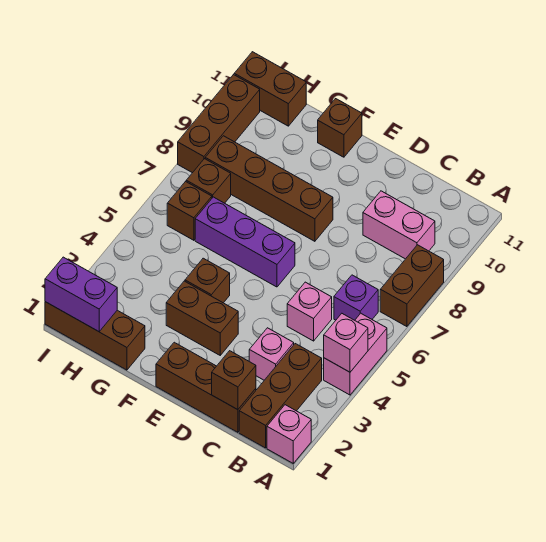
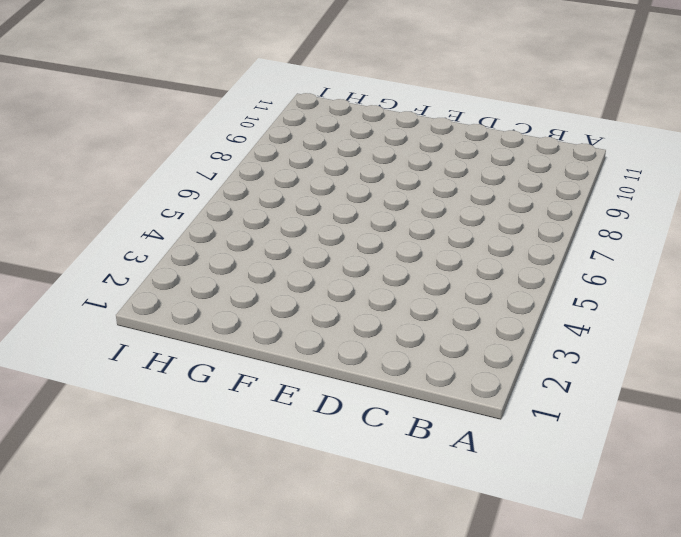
none -> pink 1x1 brick [267,405,311,463]
none -> pink 1x2 brick [324,313,387,395]
none -> brown 1x2 brick [380,245,444,327]

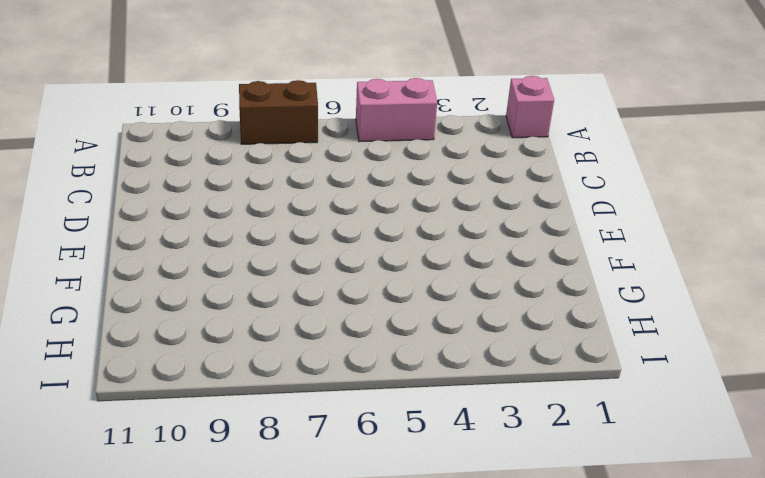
none -> brown 1x3 brick [239,344,322,448]
none -> purple 1x1 brick [334,275,378,320]
none -> pink 1x2 brick [363,191,435,259]

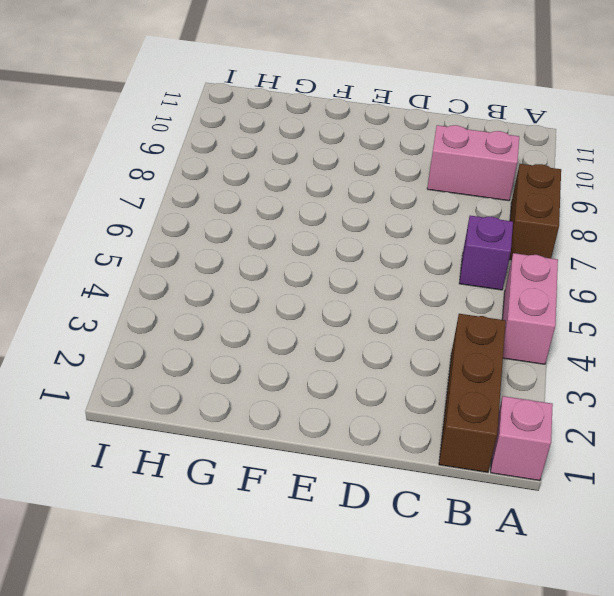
none -> brown 1x3 brick [156,342,256,432]
none -> pink 1x1 brick [249,328,294,380]
none -> pink 1x1 brick [287,282,332,341]

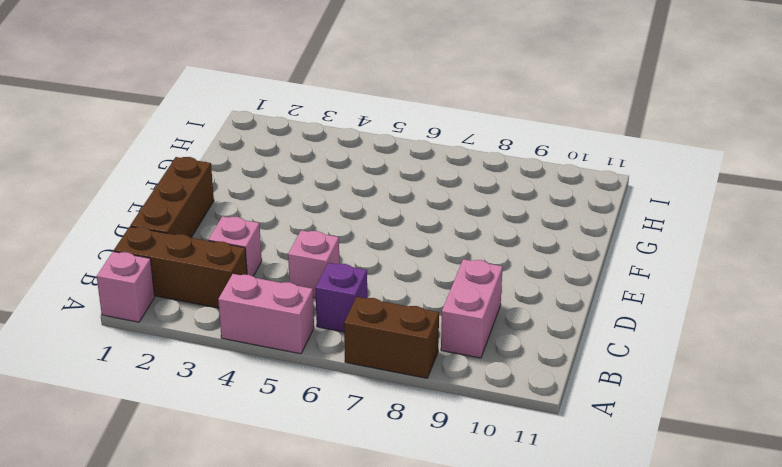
none -> brown 1x2 brick [166,281,238,355]
none -> purple 1x3 brick [195,197,295,287]
none -> brown 1x4 brick [205,136,333,241]

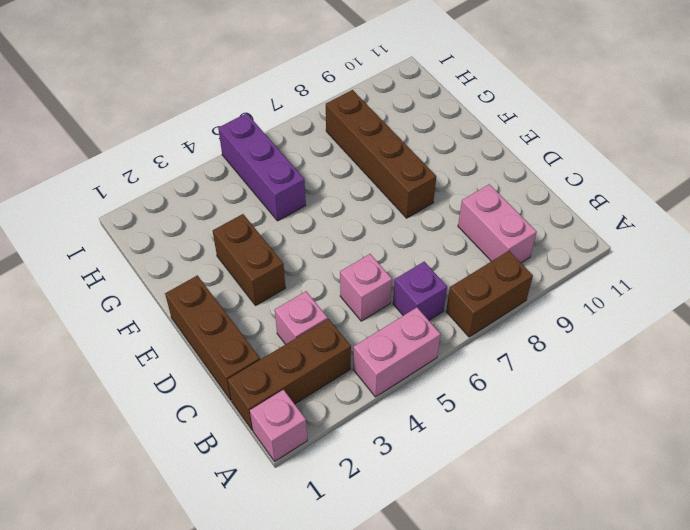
purple 1x3 brick [218,113,306,221] -> purple 1x3 brick moved to [195,197,295,287]
none -> brown 1x1 brick [185,258,230,303]
none -> brown 1x1 brick [318,99,362,157]
none -> brown 1x3 brick [45,302,145,370]

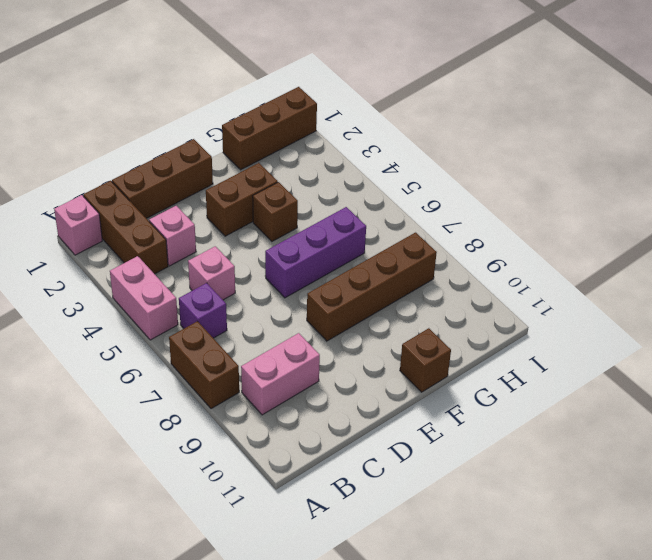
none -> brown 1x1 brick [167,182,212,240]
none -> brown 1x1 brick [186,159,231,203]
none -> brown 1x2 brick [234,52,306,126]

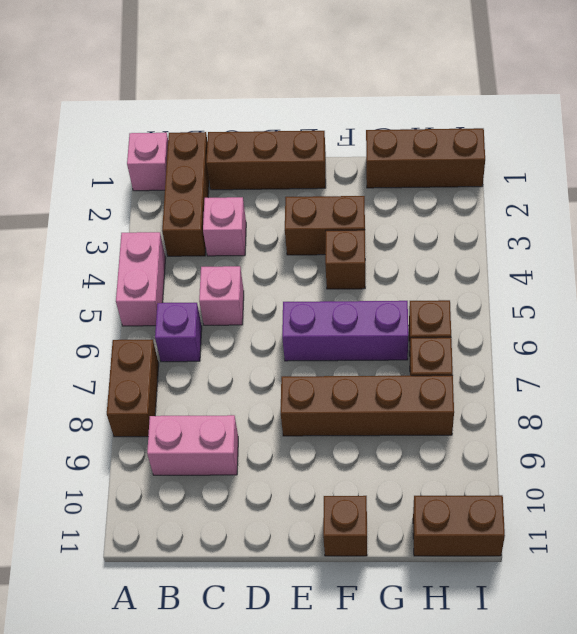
none -> brown 1x3 brick [178,75,260,173]
none -> pink 1x1 brick [324,314,368,372]
none -> brown 1x1 brick [212,351,256,410]

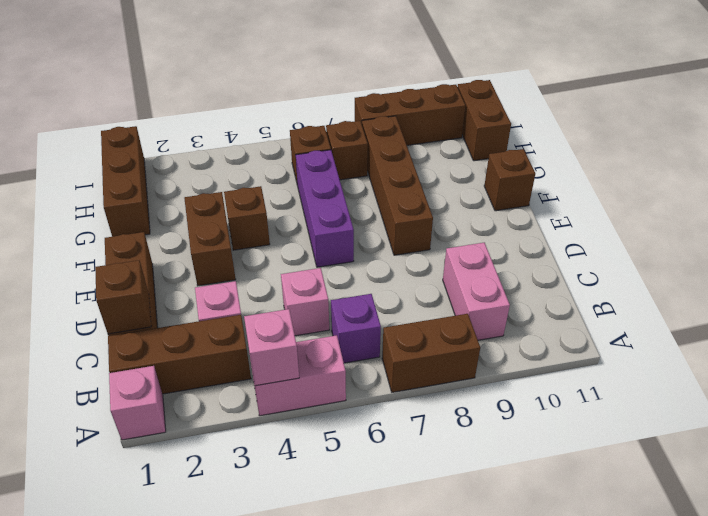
none -> purple 1x2 brick [45,257,117,332]

